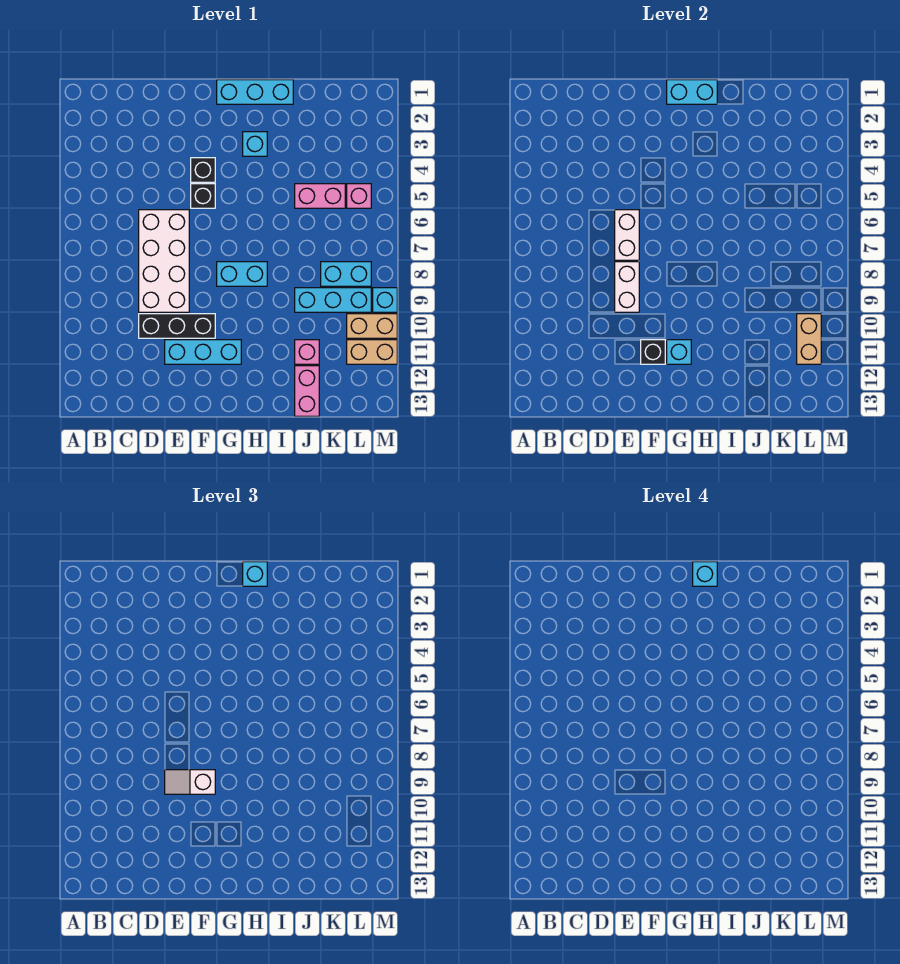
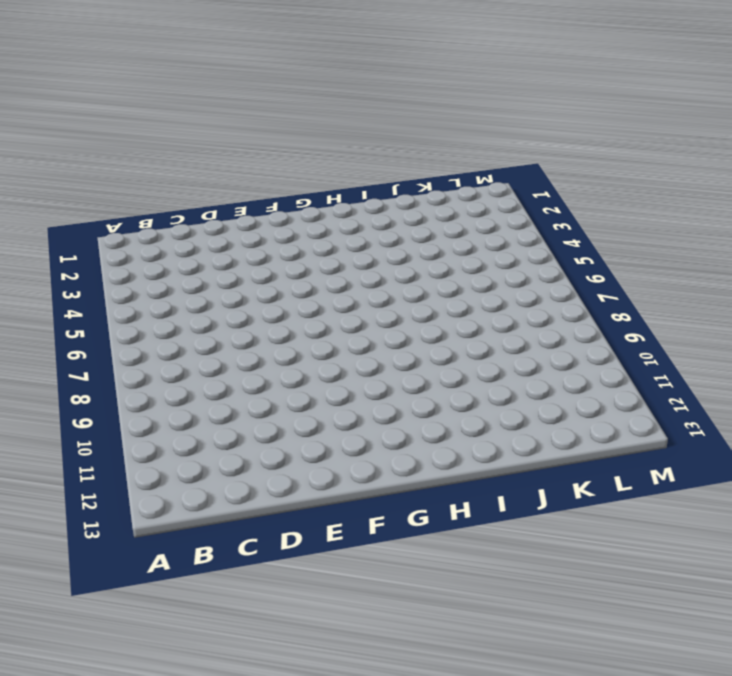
none -> white 2x4 brick [139,210,189,312]
none -> black 1x3 brick [139,314,215,338]
none -> cyan 1x3 brick [165,340,241,364]

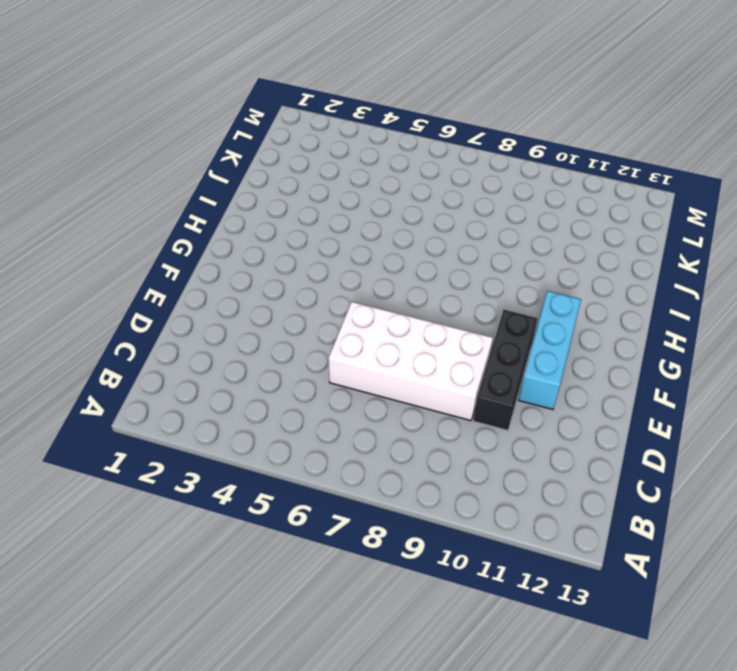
none -> black 1x1 brick [191,158,215,182]
none -> black 1x1 brick [191,184,215,208]
none -> cyan 1x3 brick [217,80,293,104]

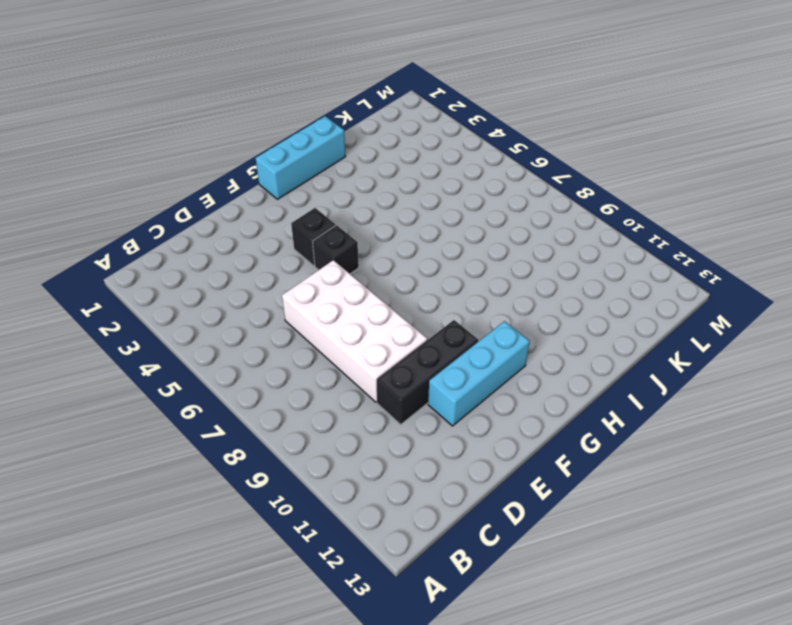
none -> cyan 1x2 brick [217,262,267,286]
none -> cyan 1x1 brick [243,132,267,156]
none -> pink 1x2 brick [295,184,345,208]

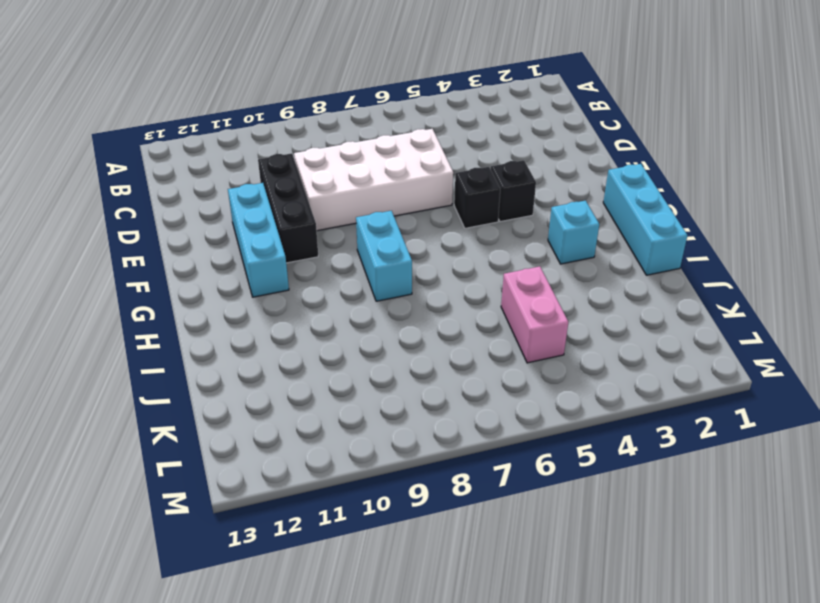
none -> cyan 1x3 brick [295,288,371,312]
none -> pink 1x1 brick [295,340,319,364]
none -> pink 1x2 brick [295,366,319,416]

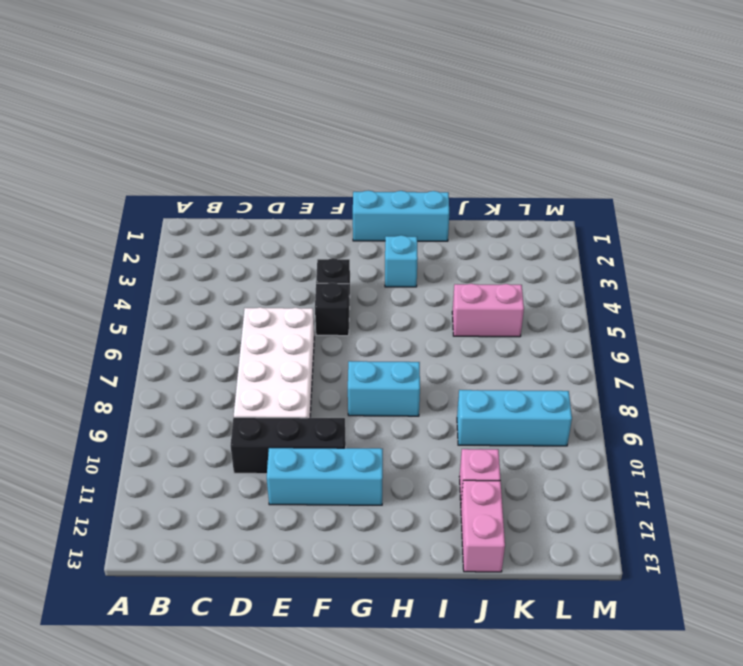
none -> cyan 1x2 brick [321,262,371,286]
none -> pink 1x1 brick [347,184,371,208]
none -> tan 1x2 brick [347,314,397,338]

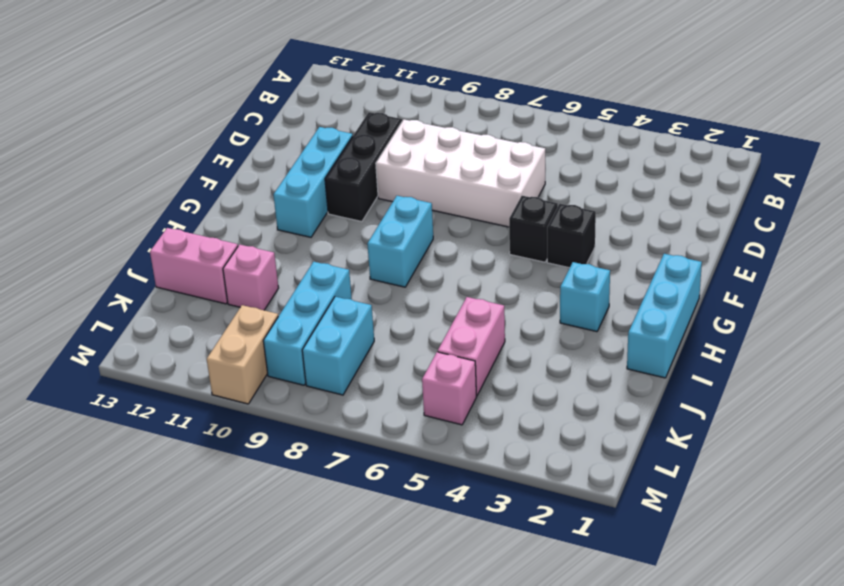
none -> tan 1x2 brick [347,340,397,364]
none -> cyan 1x1 brick [373,288,397,312]
none -> white 1x2 brick [615,210,639,260]

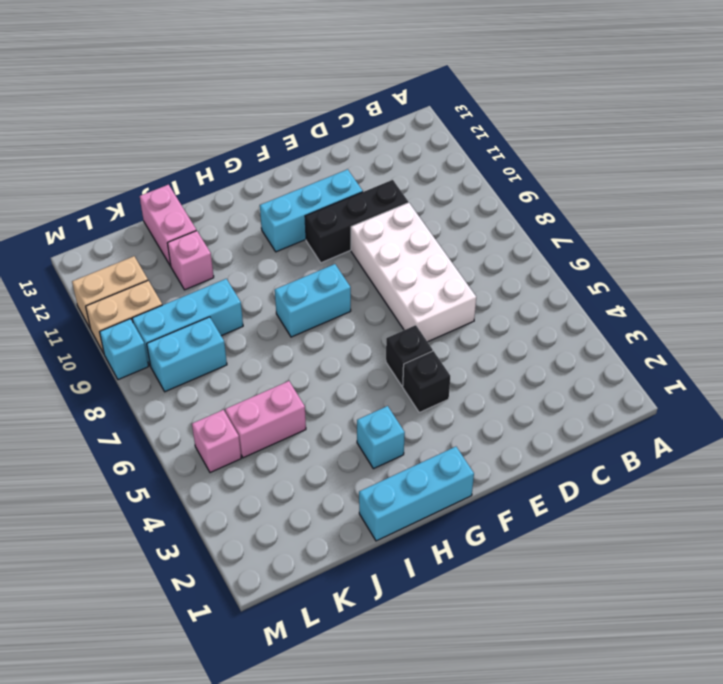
none -> white 1x2 brick [615,210,639,260]
none -> white 1x2 brick [615,262,639,312]
none -> black 1x1 brick [641,340,665,364]

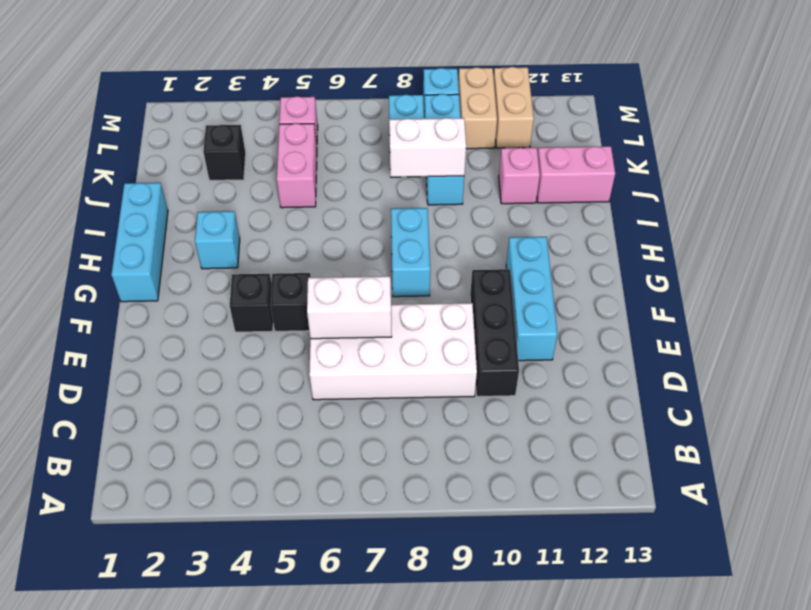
white 1x2 brick [389,118,466,177] -> white 1x2 brick moved to [615,262,639,312]
black 1x1 brick [203,125,246,180] -> black 1x1 brick moved to [641,340,665,364]
none -> cyan 1x2 brick [667,80,717,104]
none -> cyan 1x1 brick [667,340,691,364]
none -> tan 1x2 brick [797,314,821,364]

